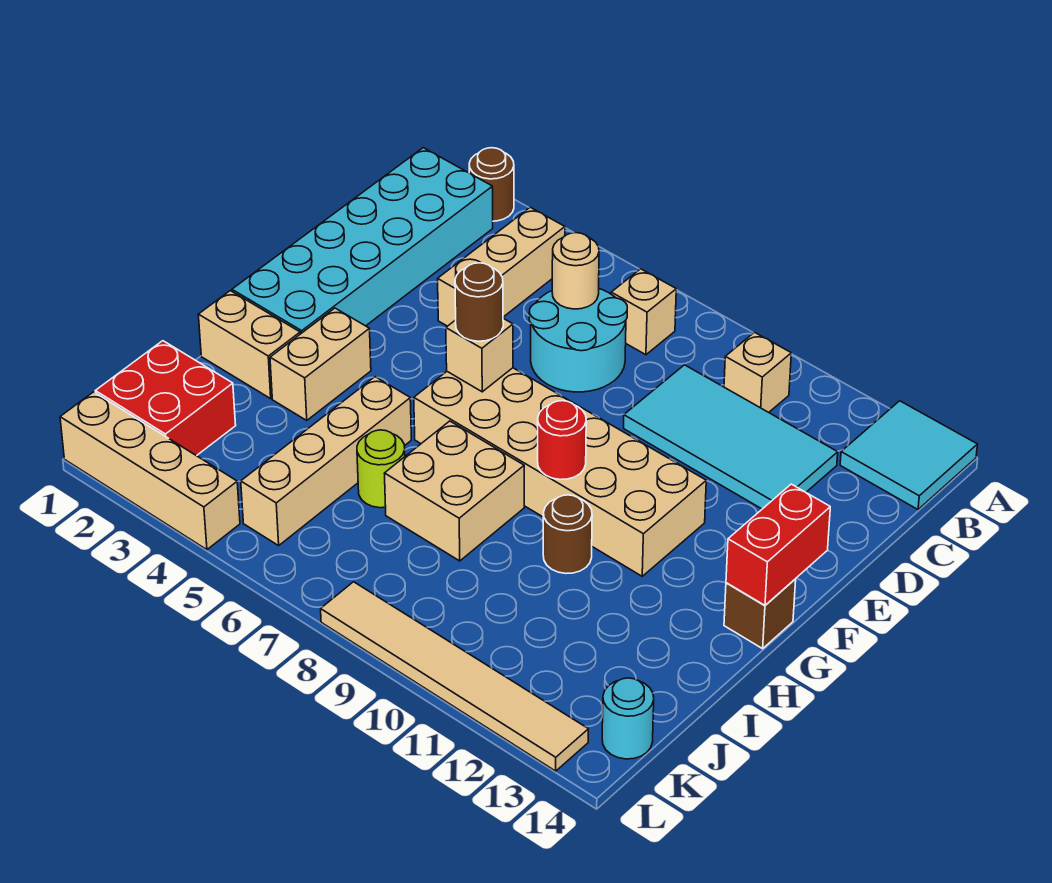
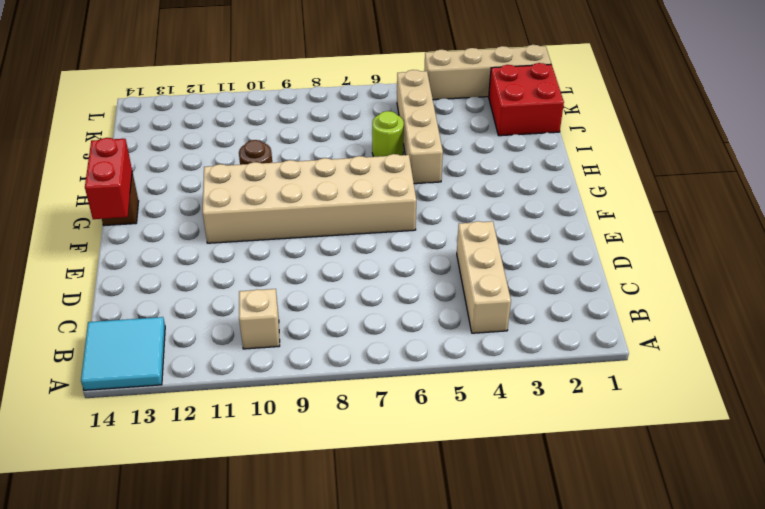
none -> brown 1x1 round brick [469,148,514,221]
none -> cyan 2x6 brick [232,148,493,334]
none -> tan 1x1 brick [611,269,676,355]

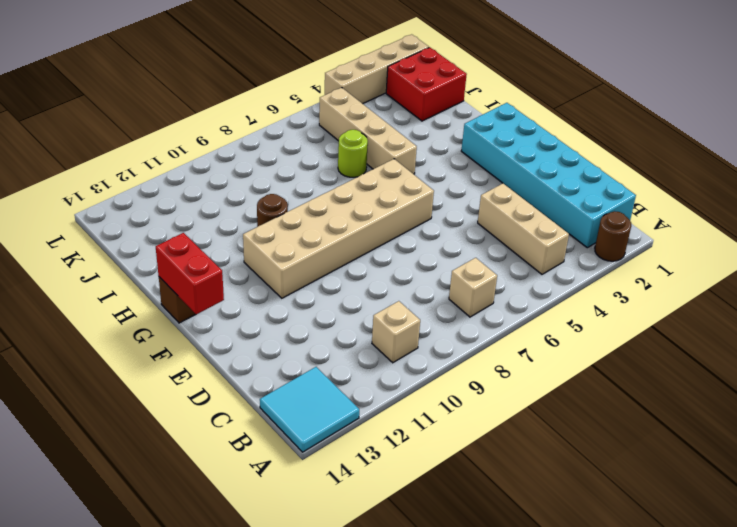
none -> cyan 2x2 round brick [529,289,627,392]
none -> cyan 2x4 tile [624,365,838,509]
none -> tan 1x2 brick [270,308,371,420]

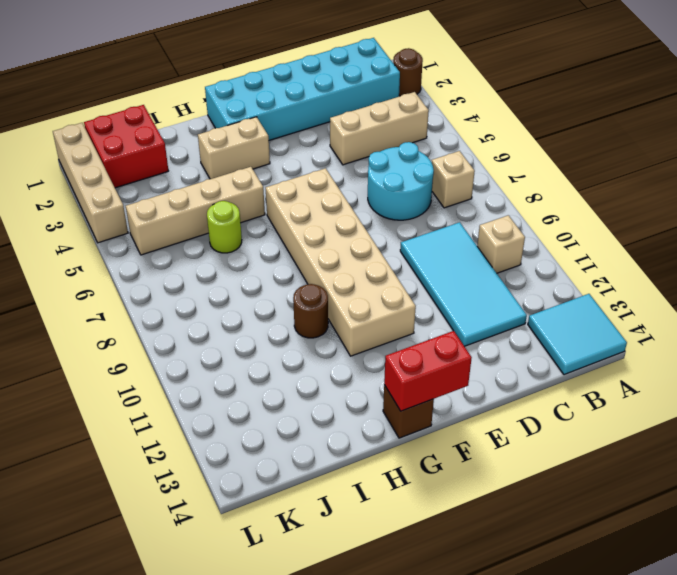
none -> tan 1x2 brick [198,291,300,399]
none -> tan 2x2 brick [384,421,524,561]
none -> cyan 1x1 round brick [602,678,654,759]

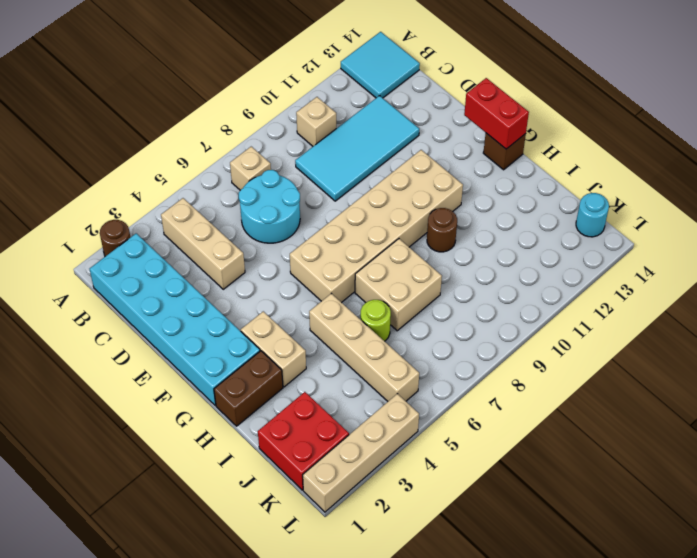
brown 1x2 brick [214,351,283,426] -> tan 1x2 brick [198,291,300,399]
none -> tan 1x6 tile [321,582,588,771]
none -> tan 1x1 round brick [552,233,599,309]
none -> tan 1x1 brick [446,318,513,392]

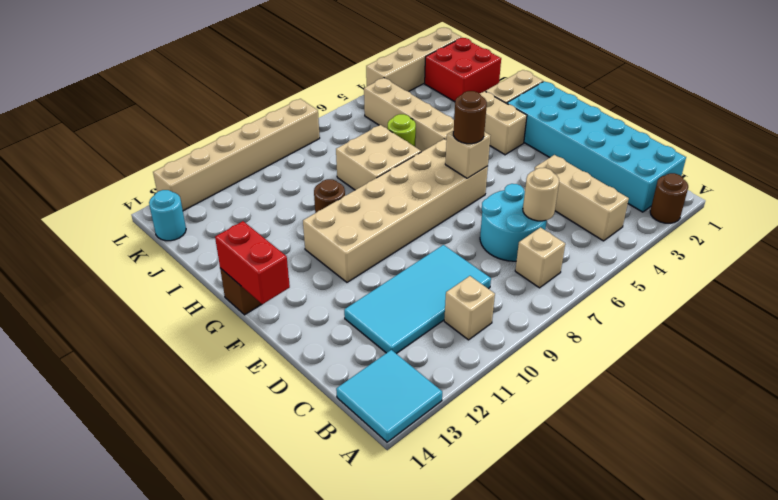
tan 1x6 brick [153,99,320,211] -> tan 1x6 tile [321,582,588,771]
none -> red 1x1 round brick [538,401,586,480]

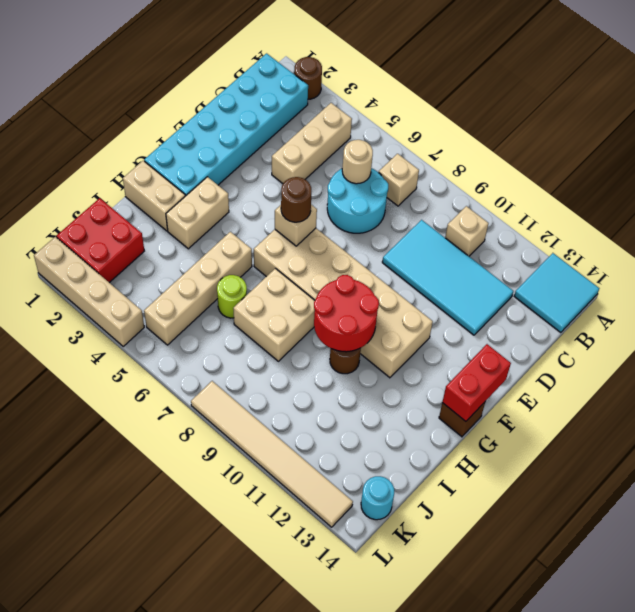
red 2x2 round brick [314,275,379,352] -> red 1x1 round brick [538,401,586,480]

